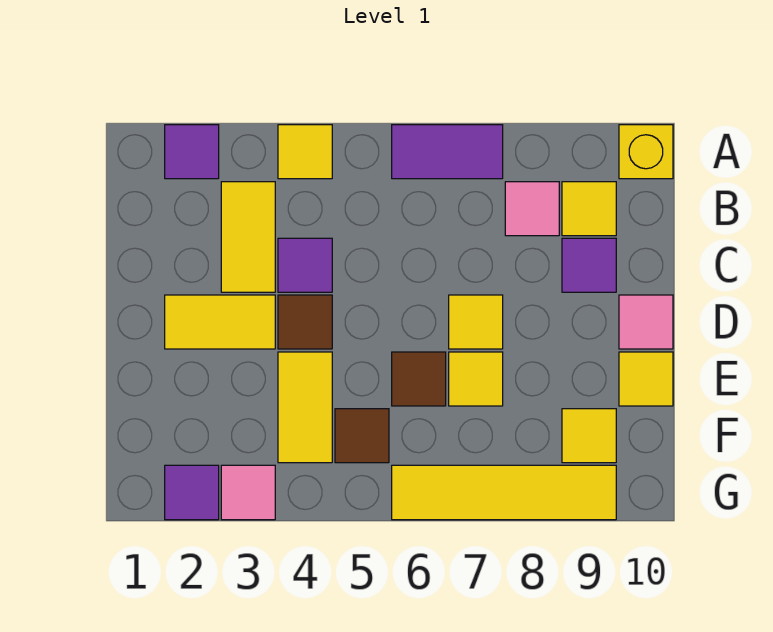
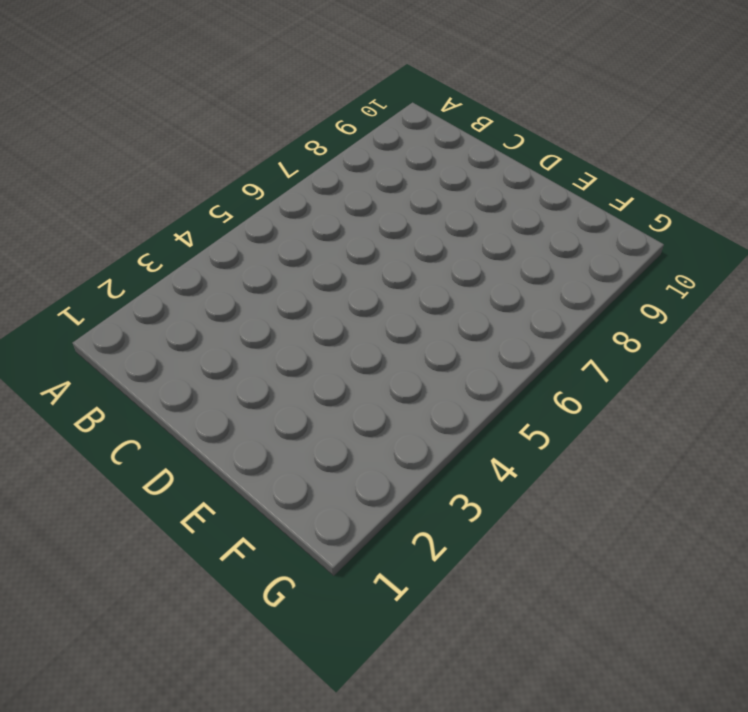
none -> purple 1x1 tile [165,125,219,179]
none -> yellow 1x1 tile [278,125,332,179]
none -> purple 1x2 tile [392,125,503,179]

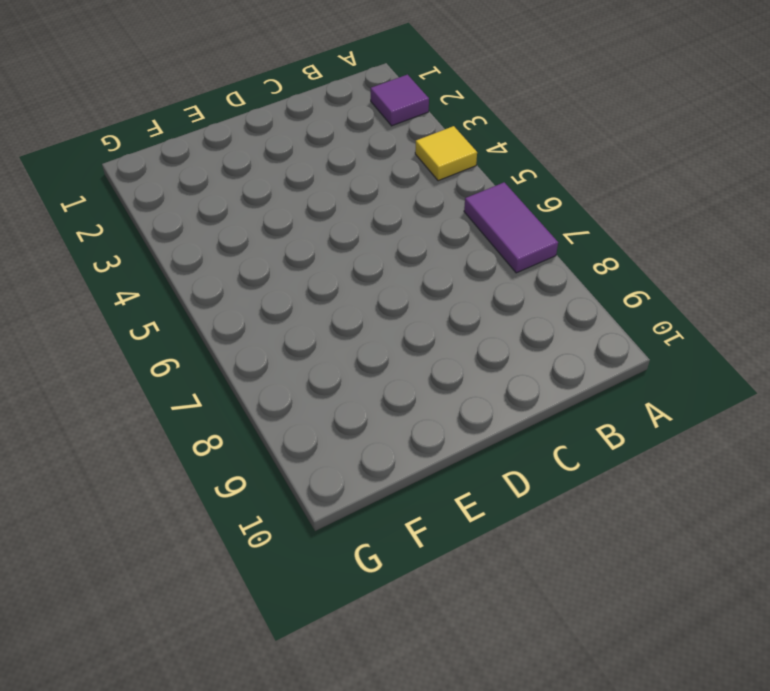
none -> yellow 1x1 brick [619,125,673,179]
none -> yellow 1x2 tile [221,182,275,292]
none -> pink 1x1 tile [505,182,559,236]

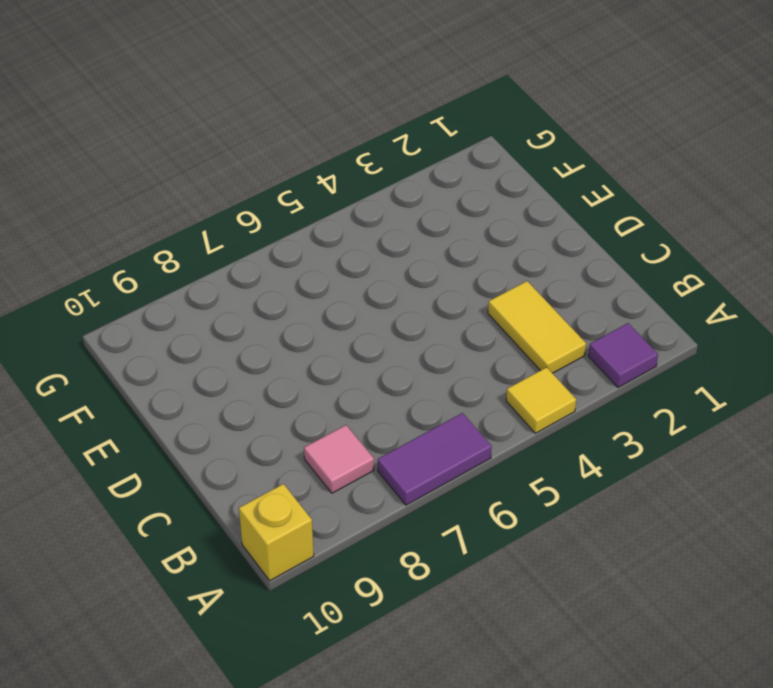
none -> yellow 1x1 tile [562,182,616,236]
none -> purple 1x1 tile [278,238,332,292]
none -> purple 1x1 tile [562,238,616,292]

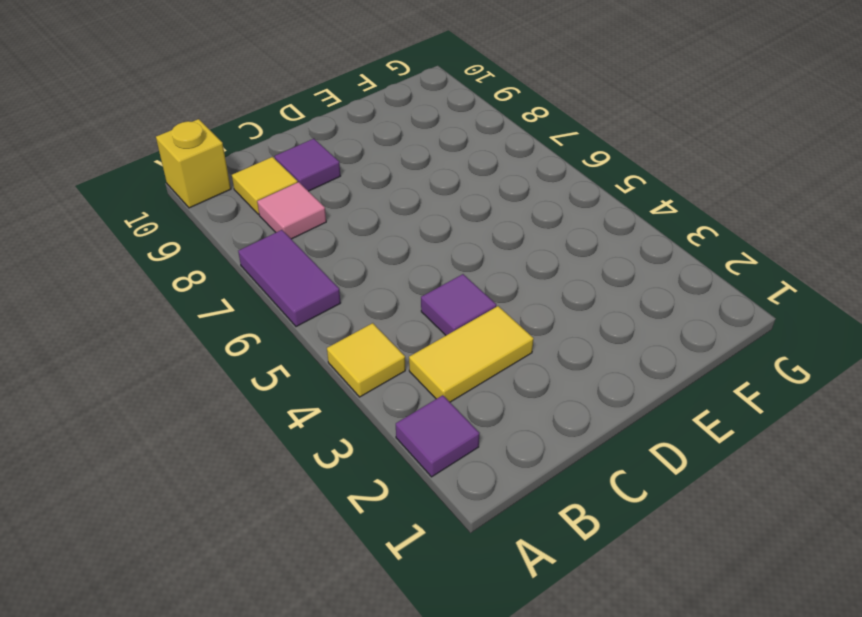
none -> yellow 1x2 tile [165,295,275,349]
none -> brown 1x1 tile [278,295,332,349]
none -> yellow 1x1 tile [449,295,503,349]

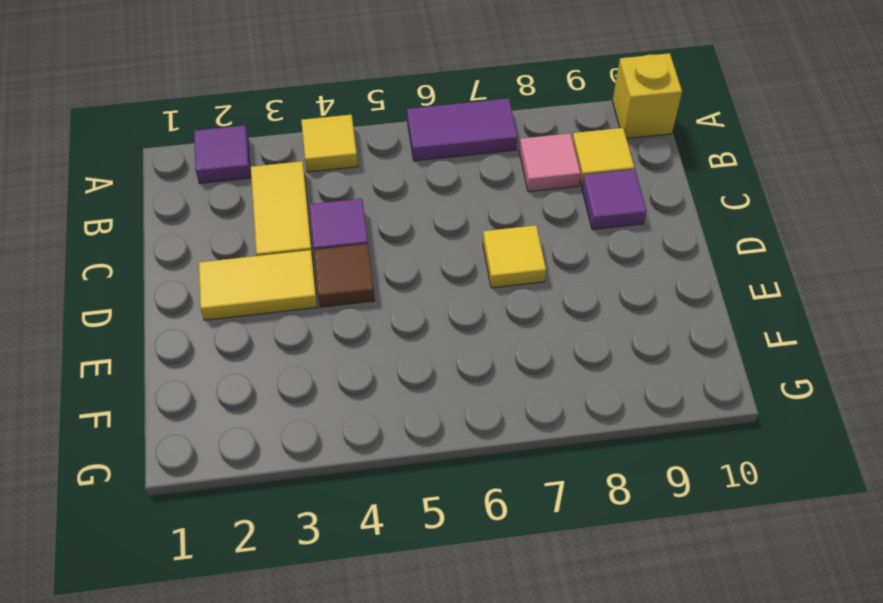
none -> pink 1x1 tile [619,295,673,349]
none -> yellow 1x2 tile [278,352,332,463]
none -> brown 1x1 tile [392,352,446,406]

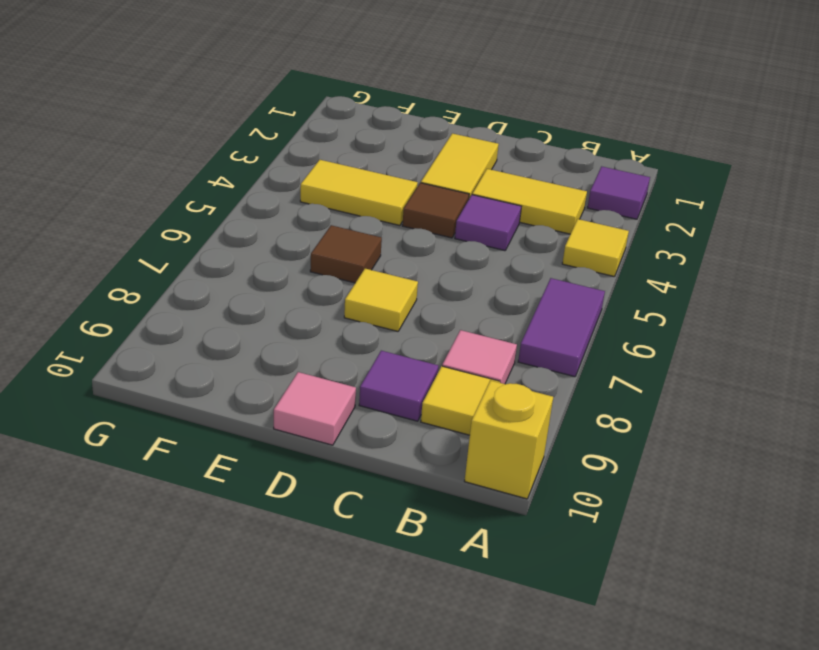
none -> yellow 1x1 tile [449,352,503,406]
none -> yellow 1x1 tile [619,352,673,406]
none -> brown 1x1 tile [335,409,389,463]

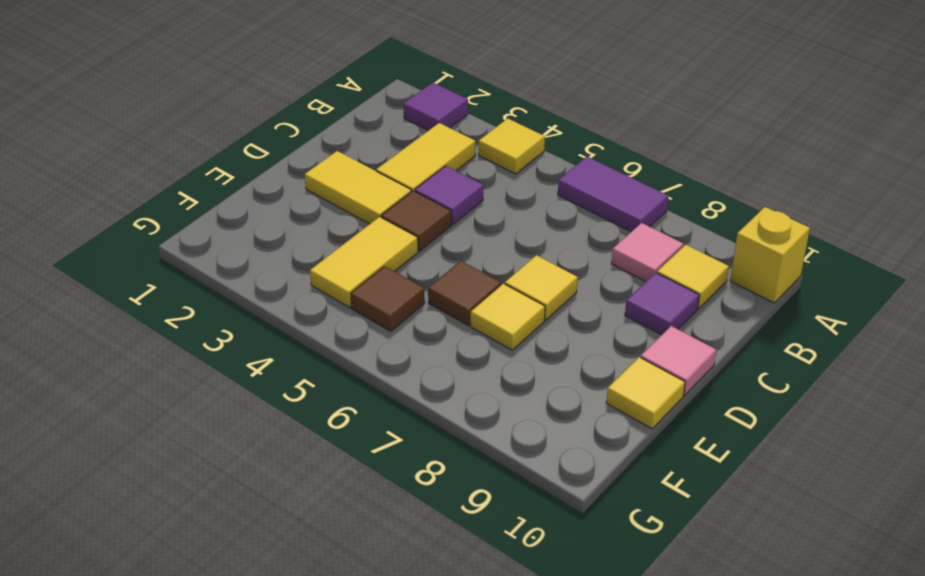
none -> yellow 1x1 tile [562,409,616,463]
none -> purple 1x1 tile [165,465,219,520]
none -> pink 1x1 tile [221,465,275,520]

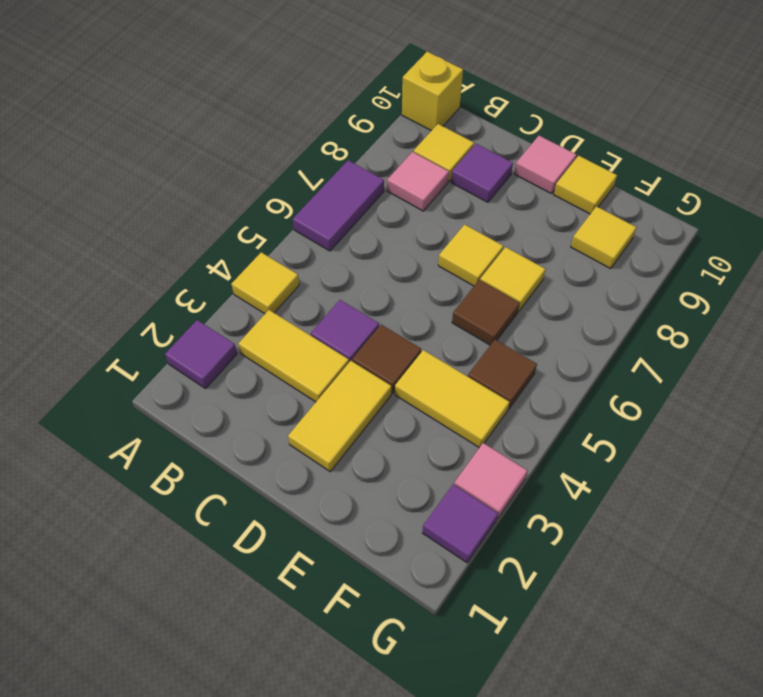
none -> yellow 1x4 tile [392,465,616,520]

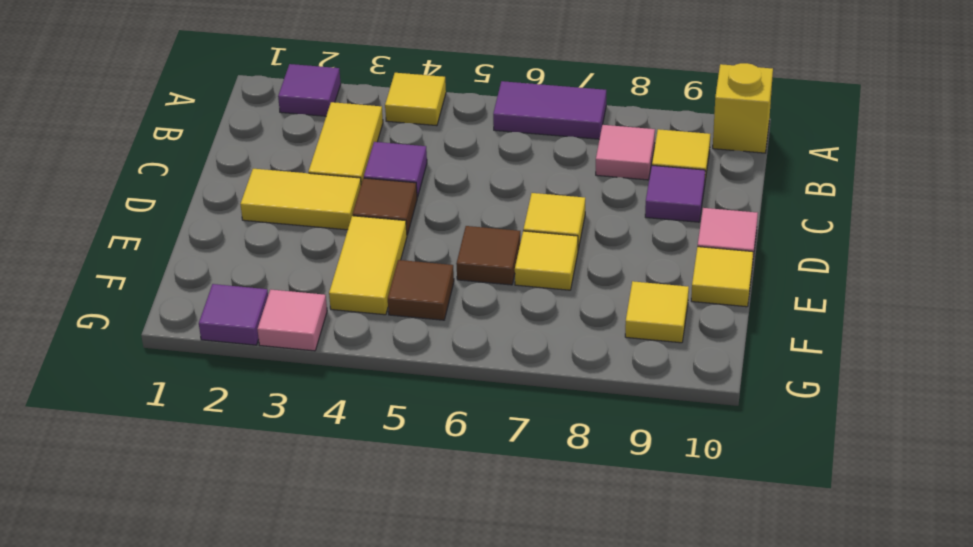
none -> yellow 1x4 tile [392,465,616,520]

